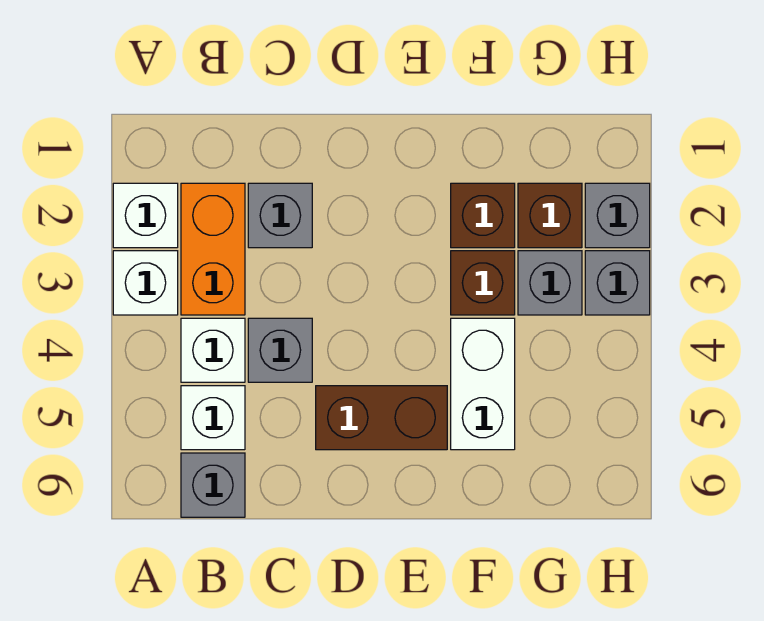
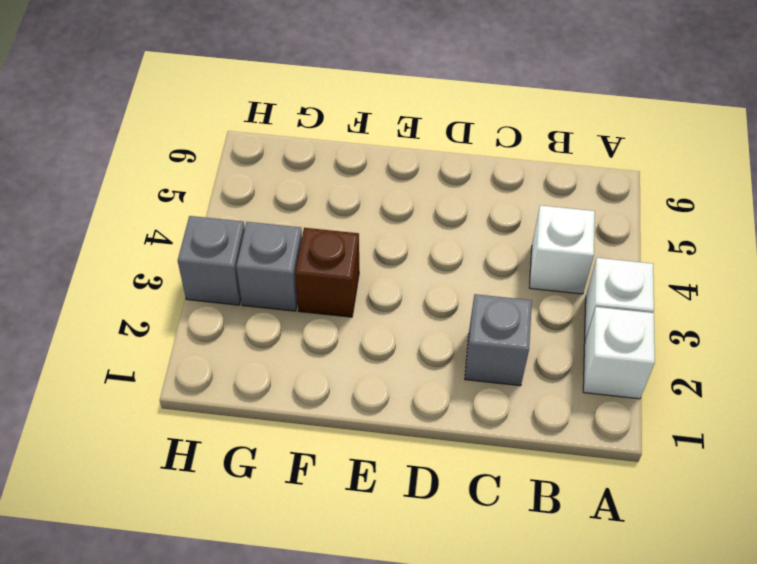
none -> orange 1x2 brick [181,183,245,315]
none -> white 1x1 brick [181,386,245,450]
none -> grey 1x1 brick [181,453,245,517]

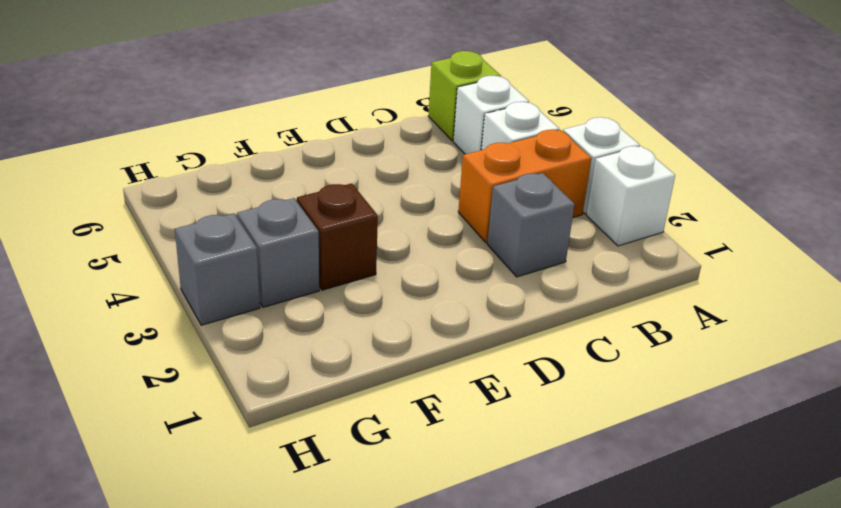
orange 1x2 brick [458,130,591,243] -> orange 1x2 brick turned to [181,183,245,315]
lime 1x1 brick [428,51,501,141] -> grey 1x1 brick [181,453,245,517]
none -> grey 1x1 brick [248,318,312,382]
none -> brown 1x2 brick [316,386,447,450]
none -> brown 1x1 brick [451,183,515,248]

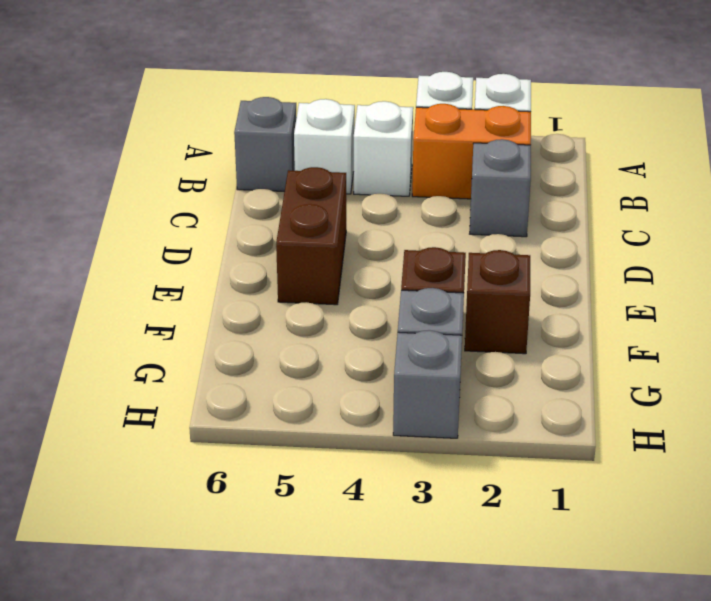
none -> grey 1x1 brick [248,318,312,382]
none -> white 1x2 brick [451,318,515,450]
none -> brown 1x1 brick [518,183,582,248]

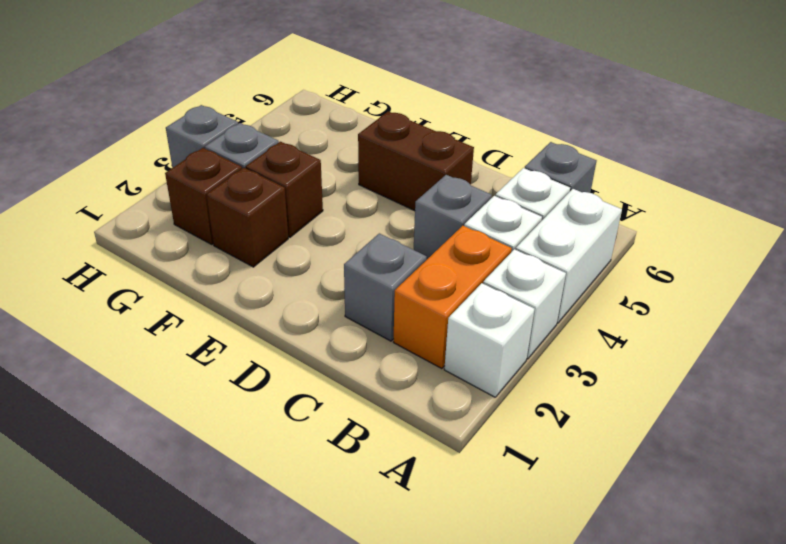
white 1x2 brick [516,189,622,323] -> white 1x2 brick moved to [451,318,515,450]
none -> grey 1x1 brick [585,183,650,248]

